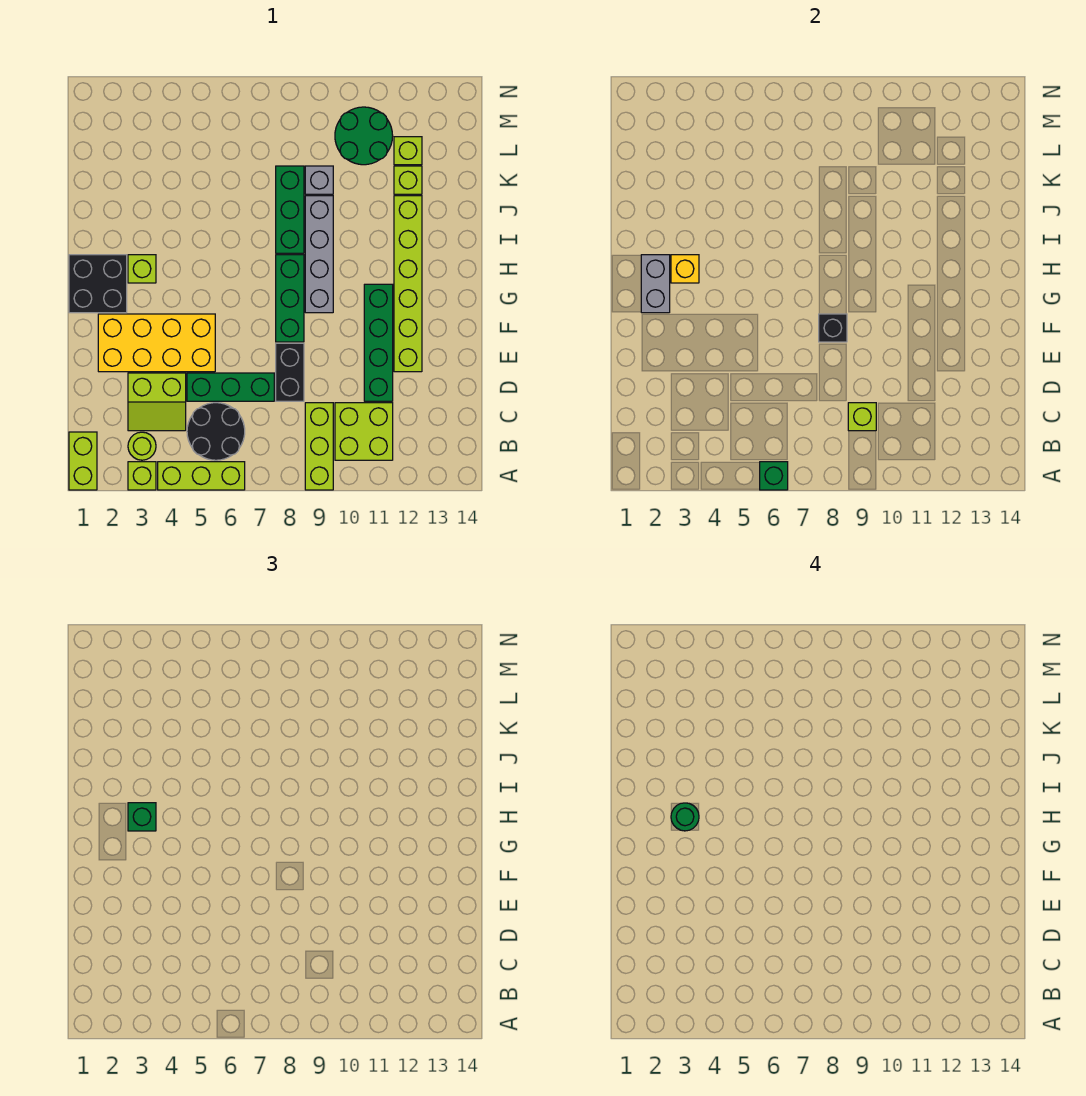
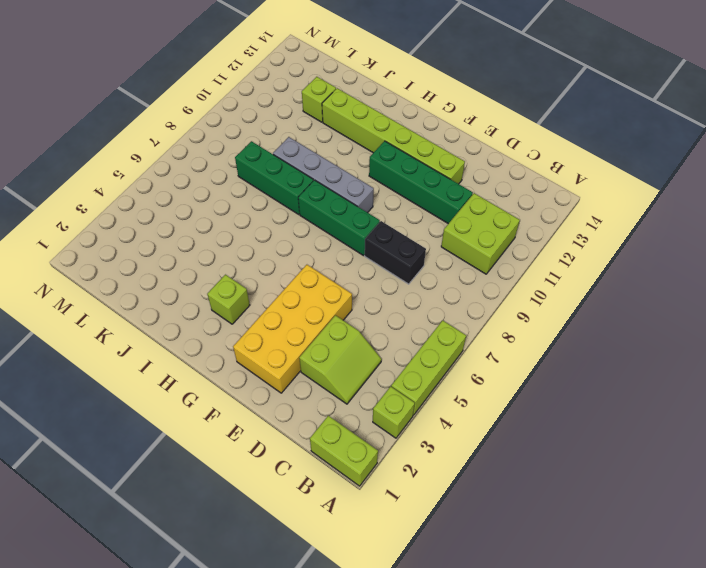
none -> lime 1x3 brick [305,403,333,490]
none -> lime 1x1 round brick [128,432,156,460]
none -> black 2x2 round brick [187,403,245,460]

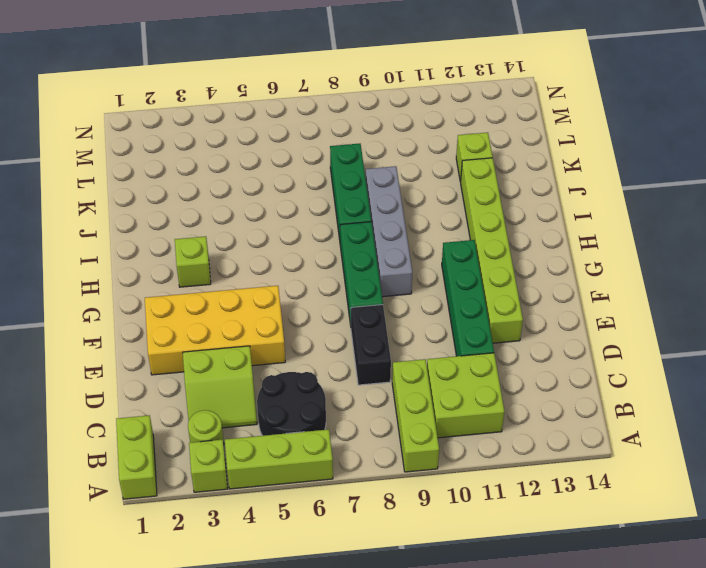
none -> green 1x3 brick [187,373,274,401]
none -> black 2x2 brick [69,255,127,313]
none -> grey 1x1 brick [305,166,333,194]

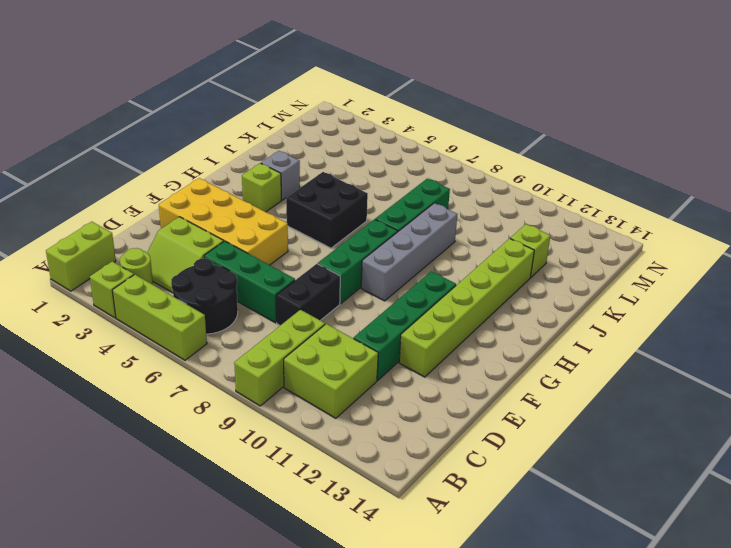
black 2x2 brick [286,172,368,248] -> black 2x2 brick moved to [69,255,127,313]
grey 1x1 brick [261,151,300,200] -> grey 1x1 brick moved to [305,166,333,194]
none -> green 2x2 round brick [335,107,393,165]
none -> lime 1x1 brick [394,137,422,165]
none -> green 1x1 brick [760,462,788,490]

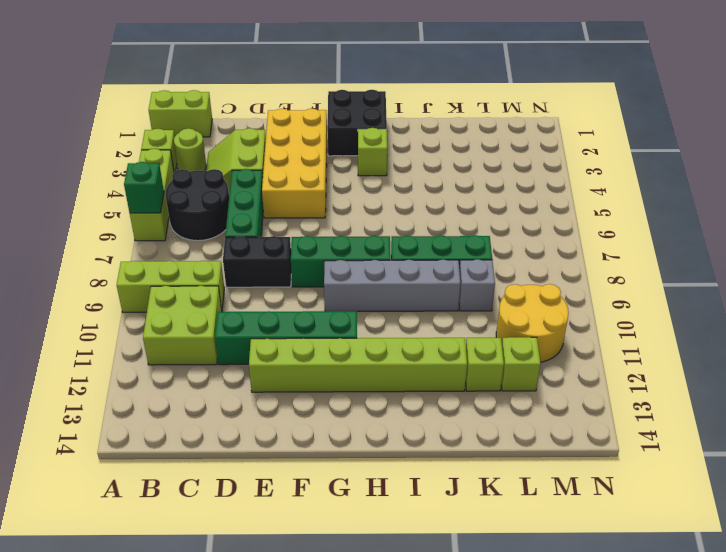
yellow 2x2 round brick [496,284,569,362] -> green 2x2 round brick [335,107,393,165]
none -> lime 1x1 brick [848,403,876,431]
none -> black 1x1 brick [819,314,847,342]
none -> grey 1x2 brick [641,255,670,313]

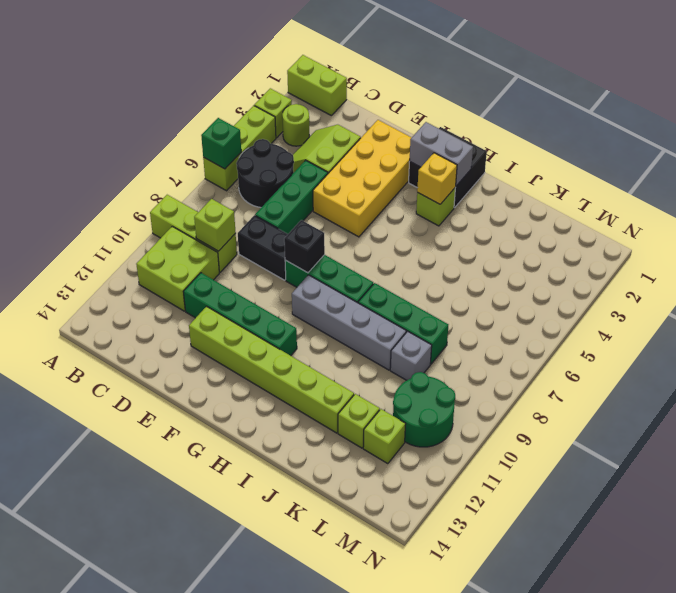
none -> green 1x1 brick [128,803,156,831]
none -> green 1x1 round brick [671,803,699,831]

